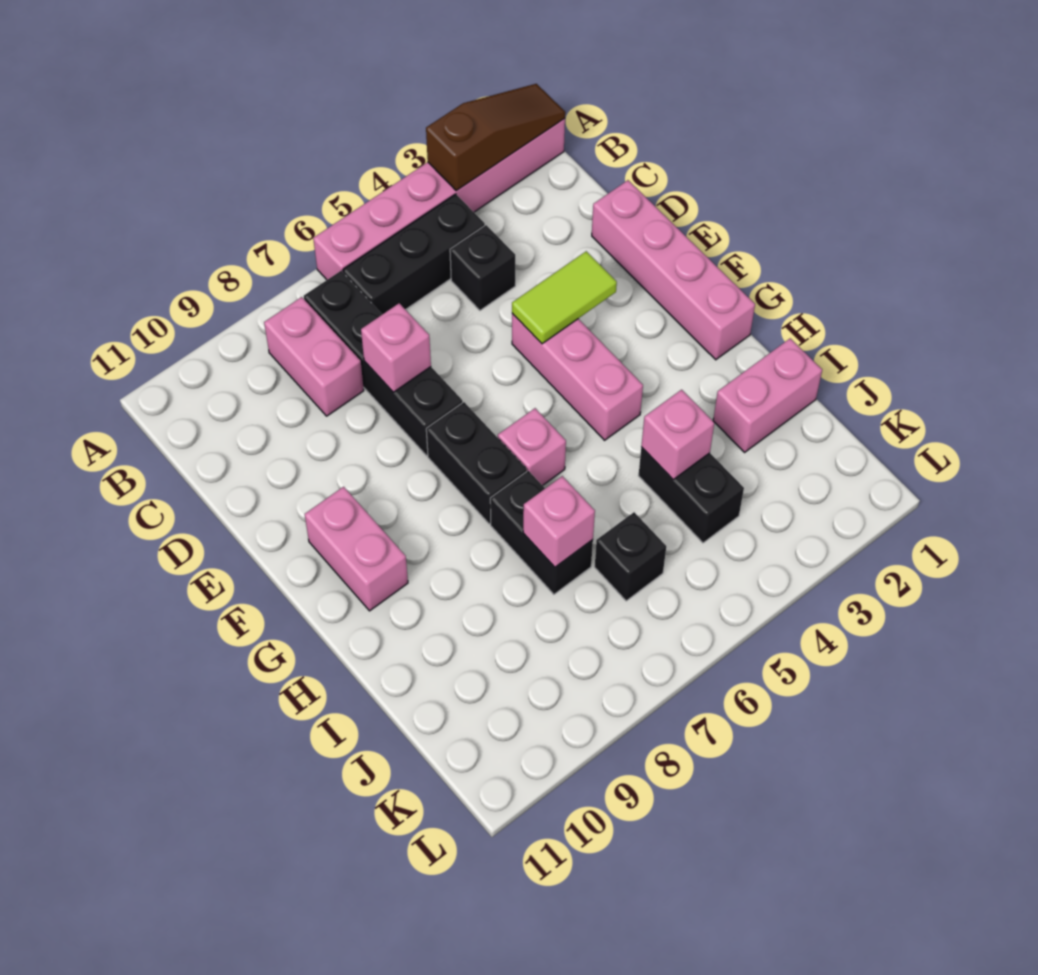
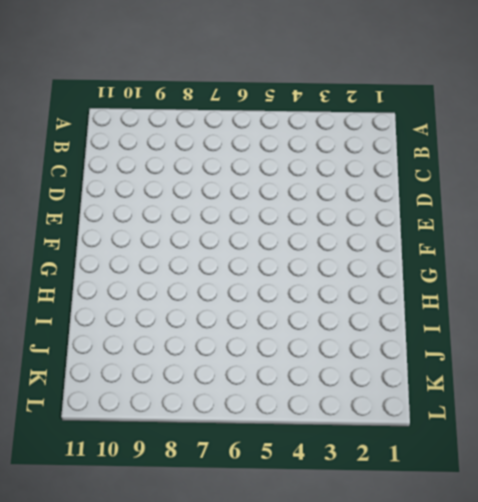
none -> pink 1x6 brick [313,118,565,280]
none -> black 1x3 brick [343,194,485,314]
none -> black 1x4 brick [304,271,463,456]

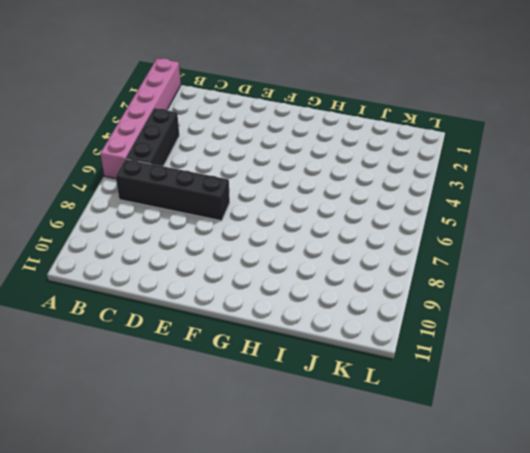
none -> pink 1x2 brick [264,297,364,416]
none -> black 1x1 brick [450,225,515,310]
none -> pink 1x4 brick [592,180,755,360]

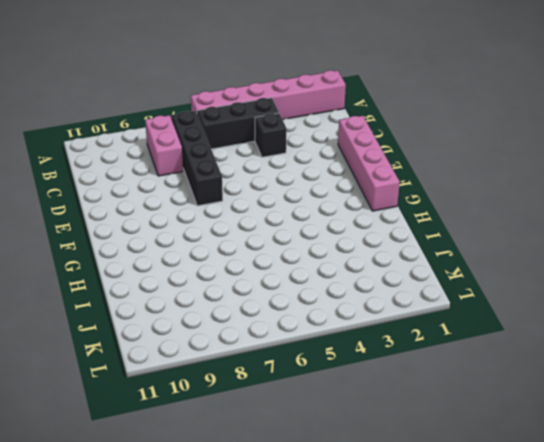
none -> pink 1x3 brick [512,313,643,440]
none -> black 1x2 brick [426,402,527,524]
none -> pink 1x2 brick [305,487,408,611]

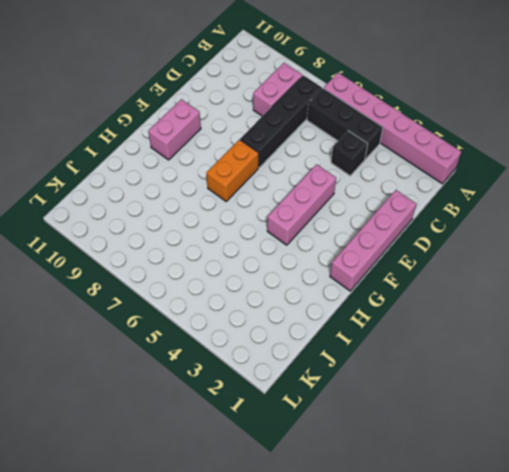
orange 1x2 brick [207,140,258,201] -> black 1x2 brick [426,402,527,524]
none -> pink 1x1 brick [498,408,566,486]
none -> black 1x2 brick [490,471,593,594]
none -> pink 1x2 brick [713,338,822,452]

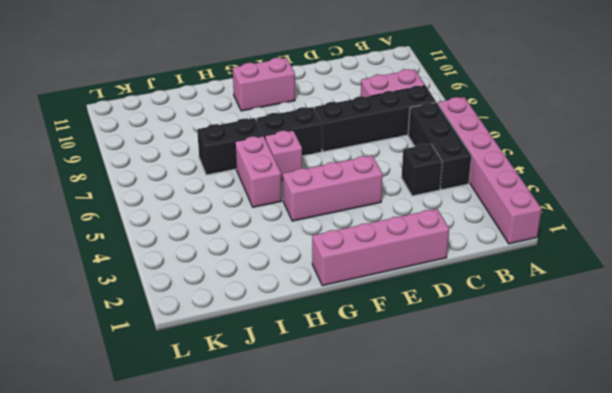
pink 1x2 brick [235,136,282,207] -> pink 1x2 brick moved to [713,338,822,452]
none -> black 1x2 brick [639,447,744,543]
none -> black 1x1 brick [595,512,666,601]
none -> brown 1x3 slope [426,84,565,191]

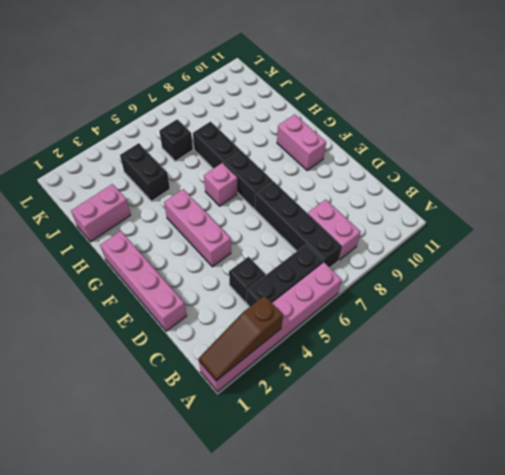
none -> pink 1x1 brick [361,303,431,392]
none -> lime 1x2 tile [512,251,617,344]
none -> pink 1x1 brick [641,390,714,479]

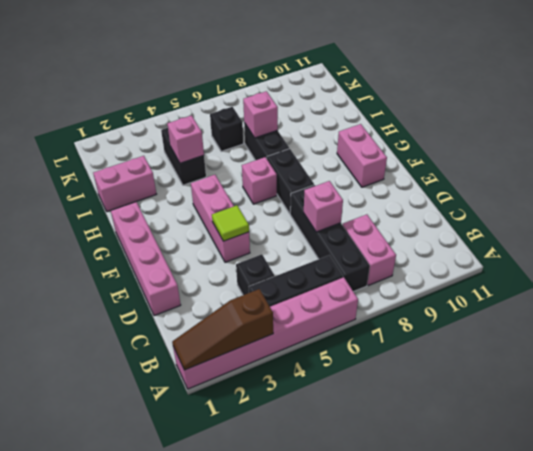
lime 1x1 tile [212,205,249,241] -> lime 1x2 tile [512,251,617,344]

